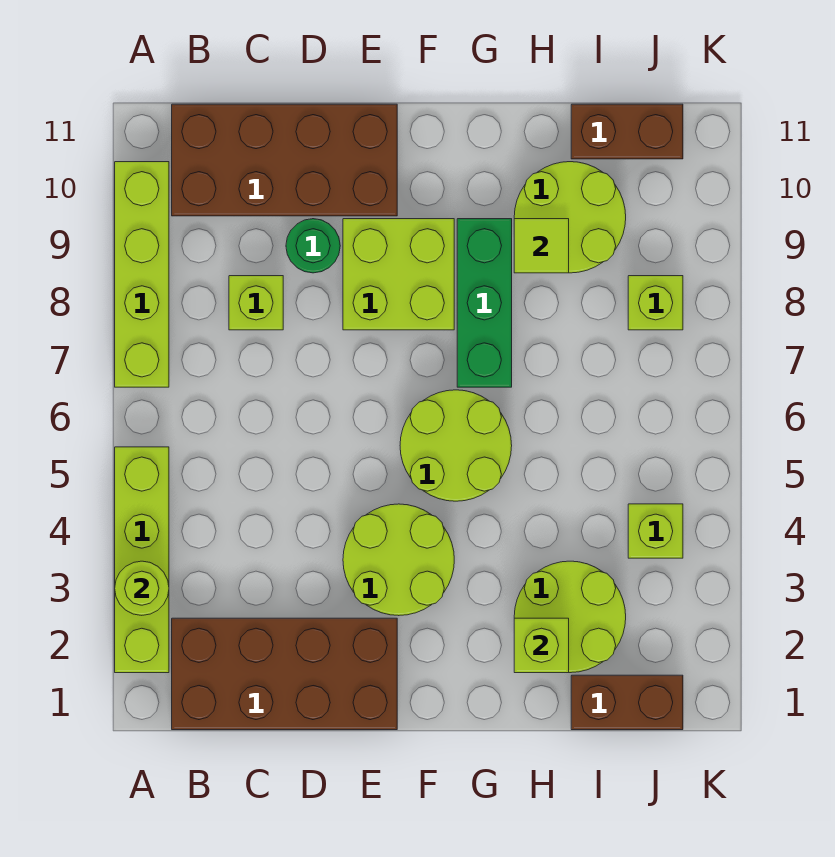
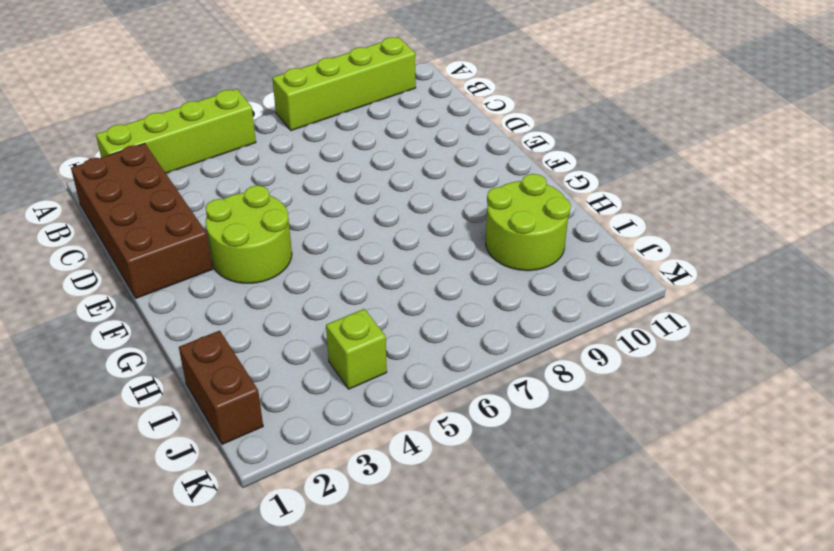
none -> brown 2x4 brick [172,104,397,216]
none -> lime 1x1 brick [229,276,283,330]
none -> green 1x1 round brick [286,219,340,273]

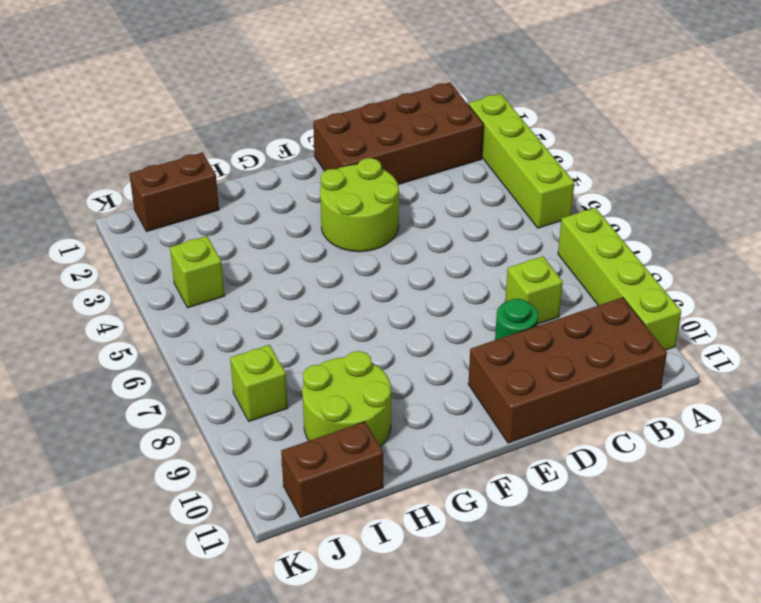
none -> lime 2x2 brick [343,219,454,330]
none -> lime 2x2 round brick [400,390,512,501]
none -> green 1x3 brick [457,219,512,387]

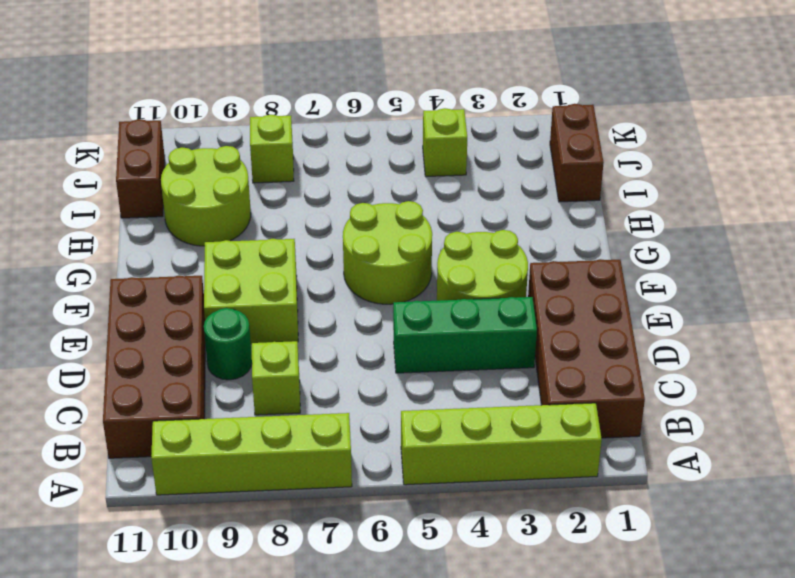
green 1x3 brick [393,297,537,373] -> green 1x3 brick moved to [457,219,512,387]
none -> lime 2x2 round brick [514,561,626,673]
none -> lime 1x1 round brick [115,561,169,615]
none -> lime 1x1 brick [514,618,569,673]

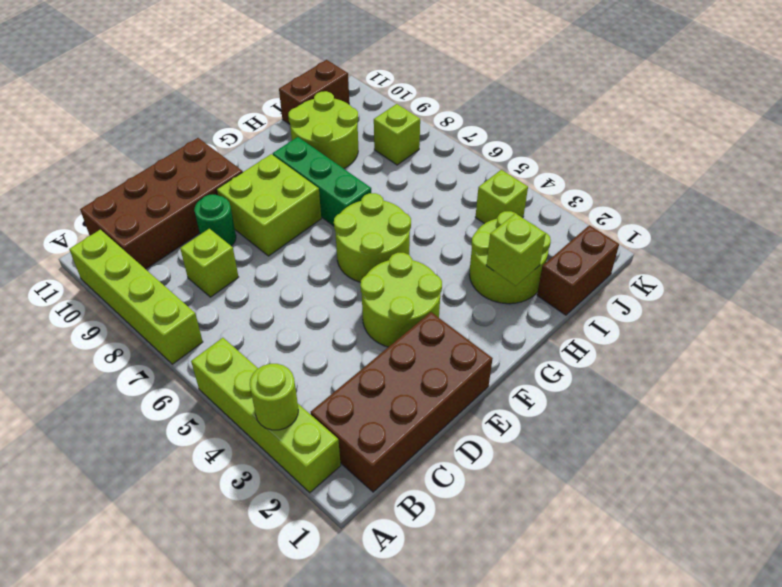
none -> lime 1x1 tile [514,219,569,273]

